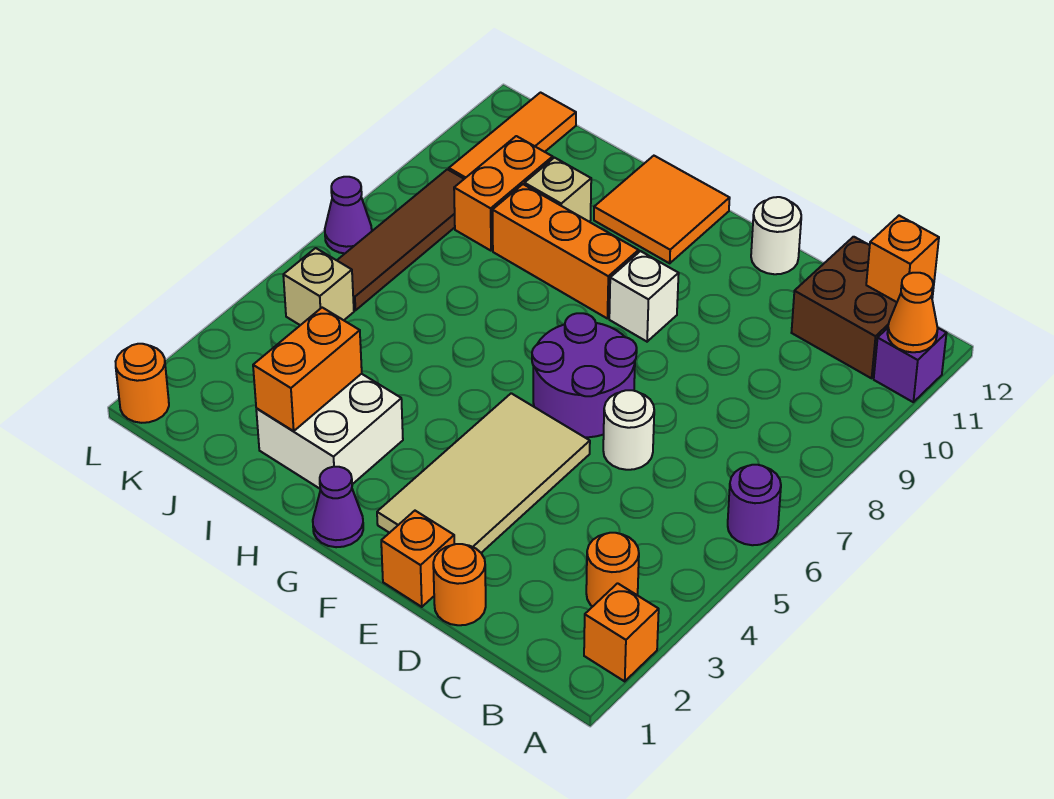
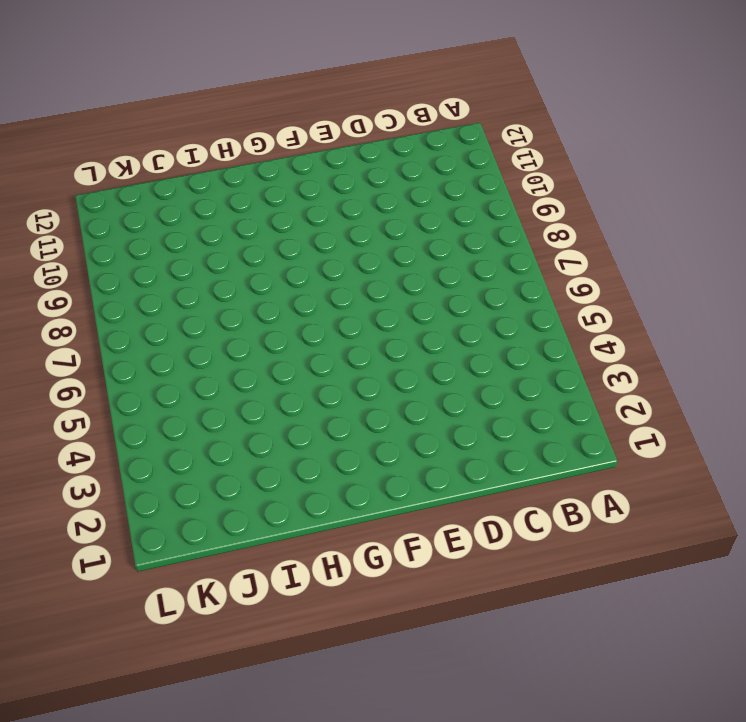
none -> orange 1x1 brick [584,583,659,681]
none -> purple 1x1 round brick [728,465,781,545]
none -> purple 1x1 brick [874,328,946,402]

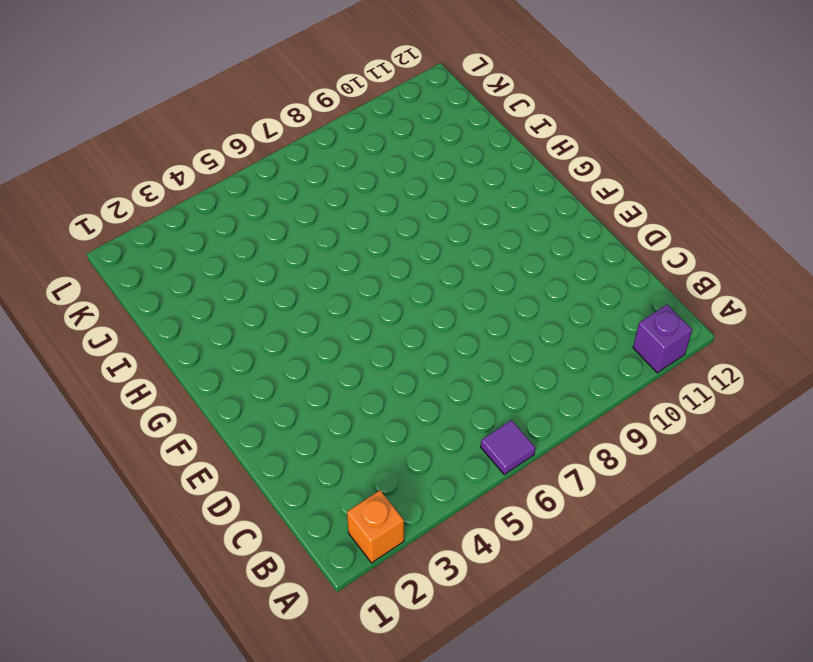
purple 1x1 tile [481,420,535,474] -> purple 1x1 round brick [728,465,781,545]
none -> orange 1x1 round brick [586,533,639,607]
none -> brown 2x2 brick [791,237,934,378]
none -> orange 1x1 round brick [433,544,486,625]

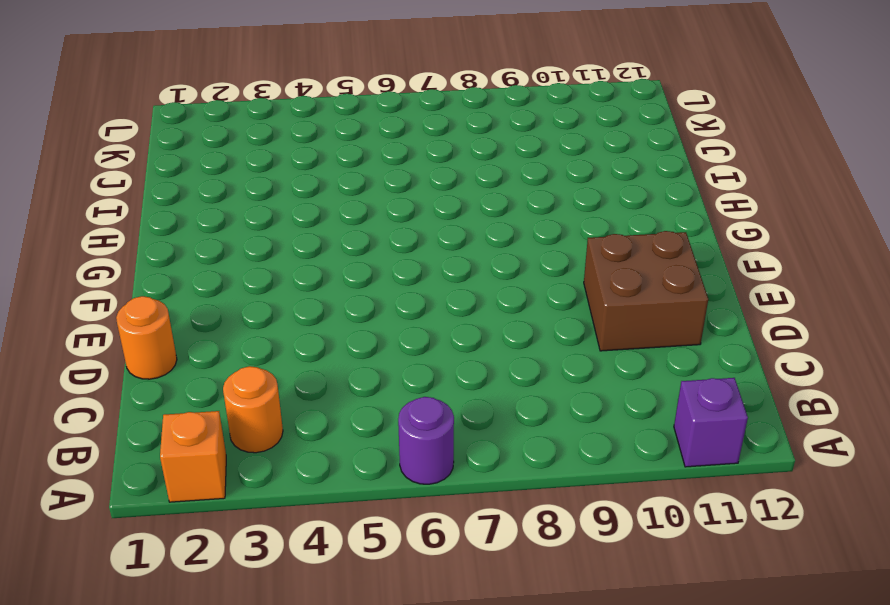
brown 2x2 brick [584,231,708,351] -> brown 2x2 brick moved to [791,237,934,378]
none -> white 1x1 round brick [603,390,654,470]
none -> orange 1x1 brick [381,511,454,607]
none -> tan 2x4 tile [377,393,590,553]

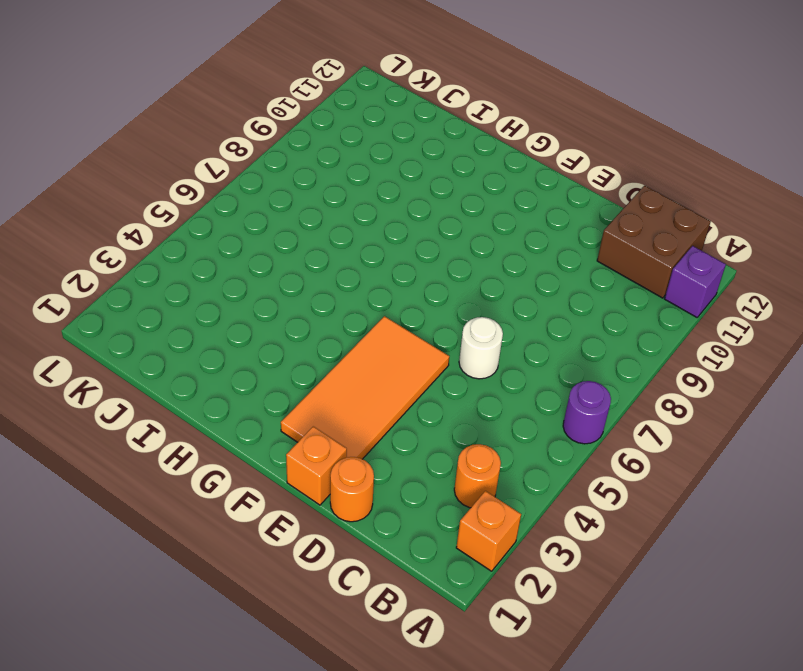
orange 2x4 tile [281,316,449,459] -> tan 2x4 tile [377,393,590,553]
none -> purple 2x2 round brick [532,313,637,437]
none -> white 1x1 round brick [751,197,801,274]
none -> white 1x1 brick [609,251,679,342]

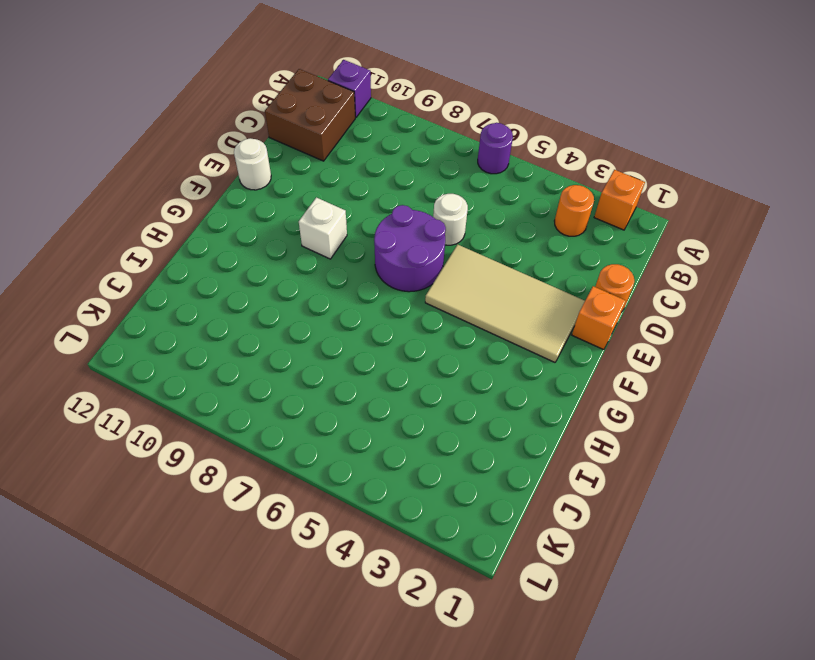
none -> purple 1x1 cone [313,467,363,547]
none -> orange 1x3 brick [493,184,639,318]
none -> orange 2x2 tile [594,156,730,263]

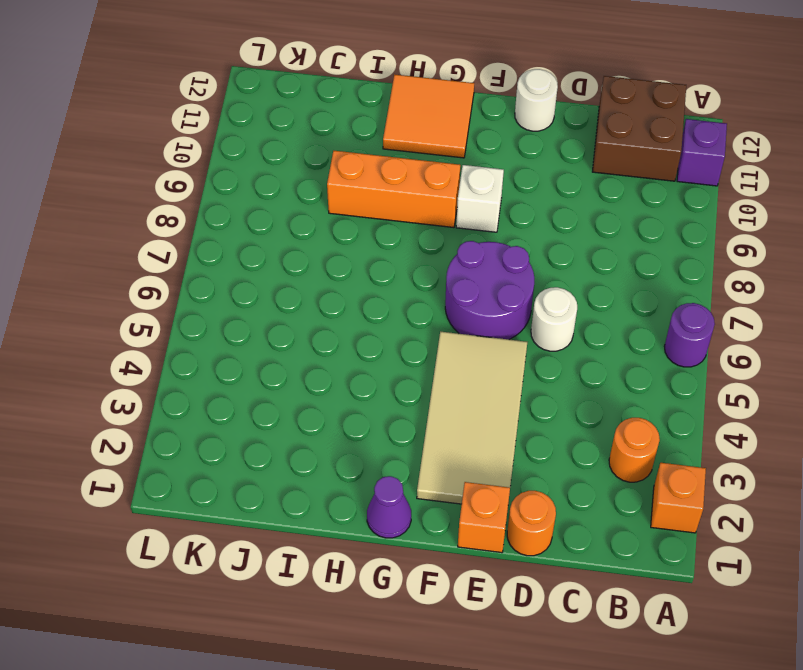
none -> white 2x2 brick [256,374,403,489]
none -> tan 1x1 brick [524,158,591,222]
none -> orange 1x2 brick [454,136,553,251]

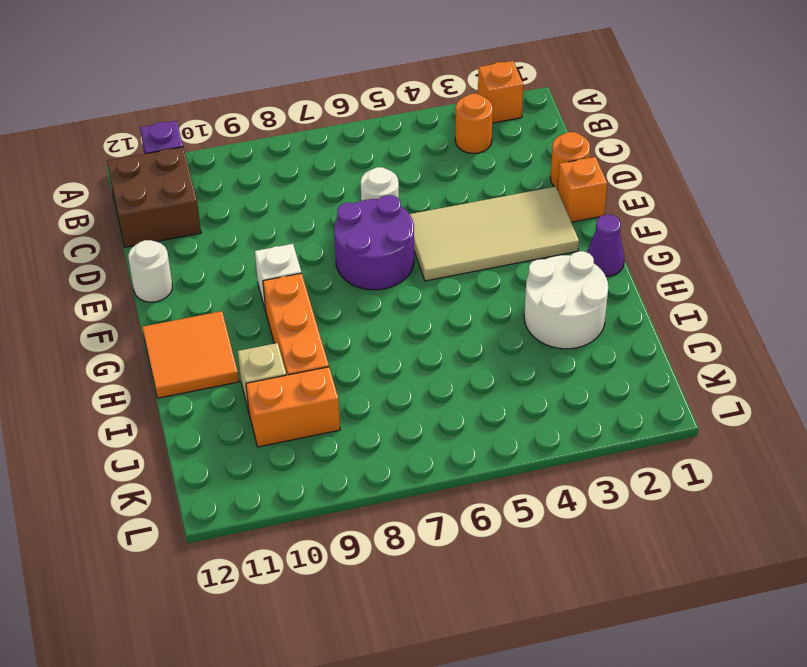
white 2x2 round brick [524,251,608,349] -> white 2x2 brick [256,374,403,489]
none -> purple 1x1 round brick [728,465,781,545]
none -> tan 1x1 brick [283,248,354,325]
none -> brown 1x4 tile [337,169,464,310]

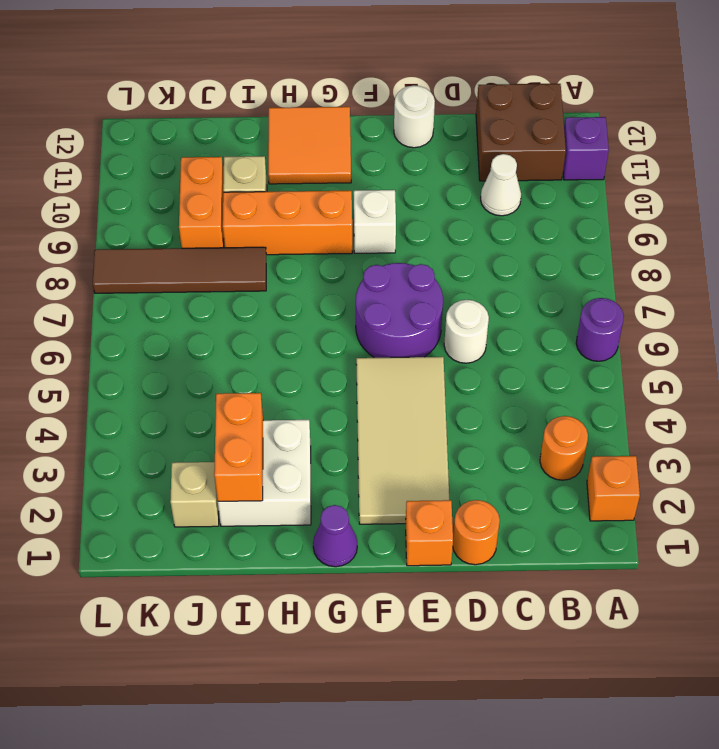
white 1x1 cone [481,154,521,216] -> none
brown 1x4 tile [93,247,266,293] -> brown 1x4 tile turned to [337,169,464,310]
tan 1x1 brick [170,462,219,527] -> tan 1x1 brick moved to [283,248,354,325]
none -> orange 1x3 tile [449,93,576,179]
none -> orange 1x1 round brick [116,344,169,423]
none -> purple 1x1 cone [325,177,372,253]

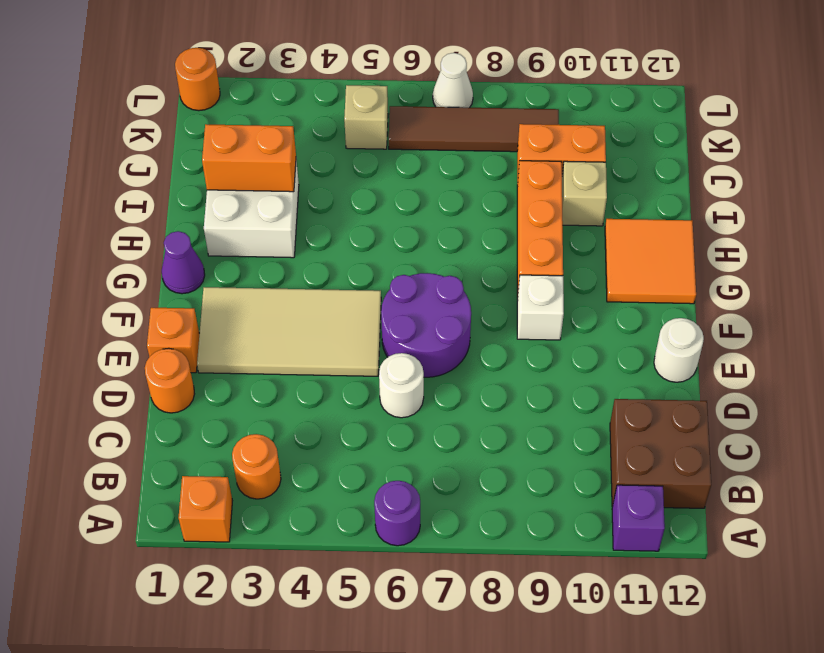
white 1x1 cone [433,53,473,108] -> purple 1x1 cone [325,177,372,253]
none -> orange 1x3 tile [449,93,576,179]
none -> orange 1x1 cone [887,273,938,352]
none -> orange 1x1 brick [866,216,939,302]

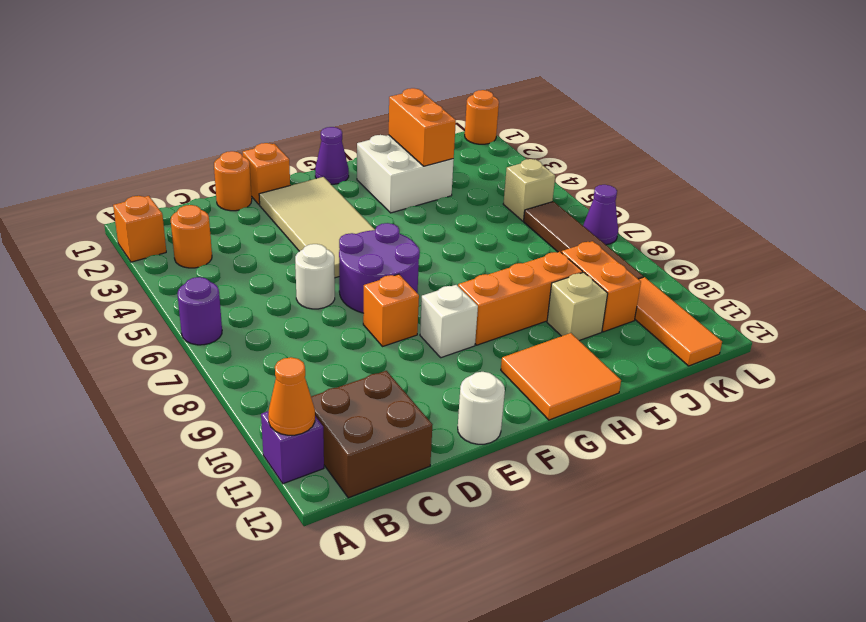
orange 1x1 brick [363,274,419,347] -> orange 1x1 brick moved to [866,216,939,302]

